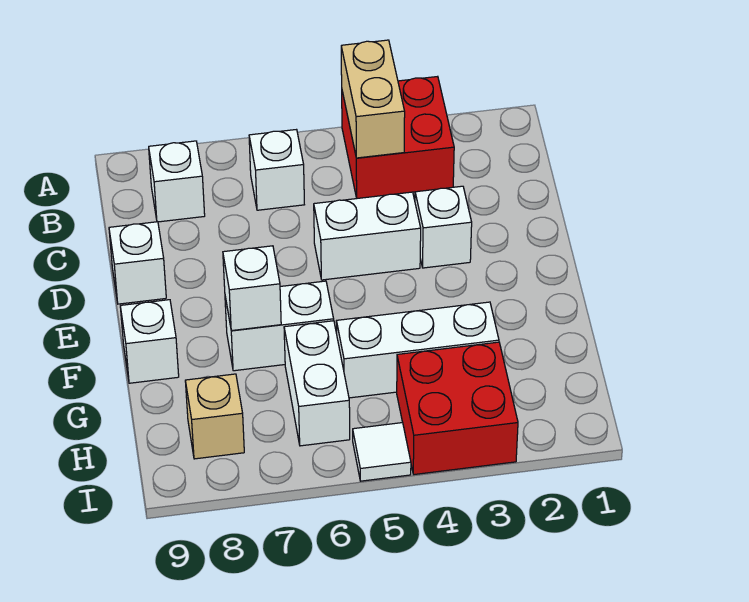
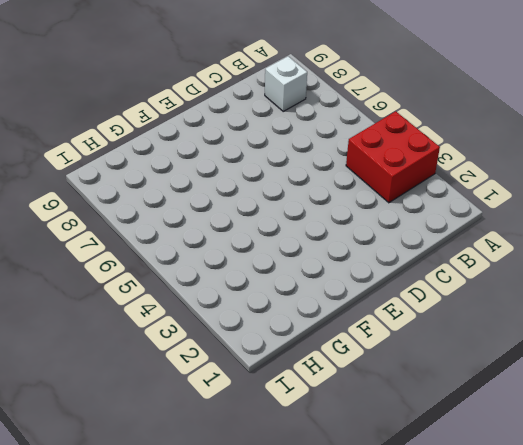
none -> white 1x1 brick [249,130,304,210]
none -> white 1x1 brick [415,186,472,268]
none -> white 1x2 brick [314,192,421,280]

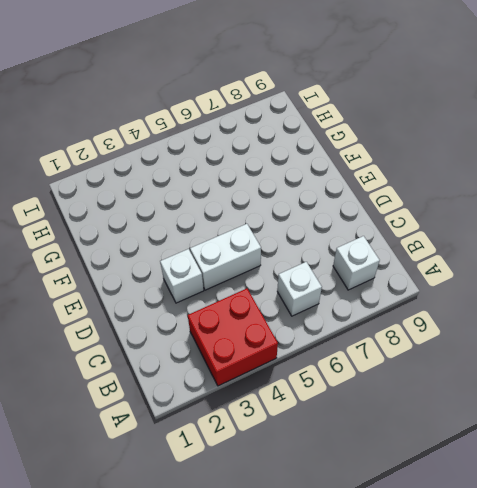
none -> white 1x1 brick [109,222,166,304]
none -> white 1x2 brick [225,281,334,371]
none -> white 1x1 brick [120,300,179,383]

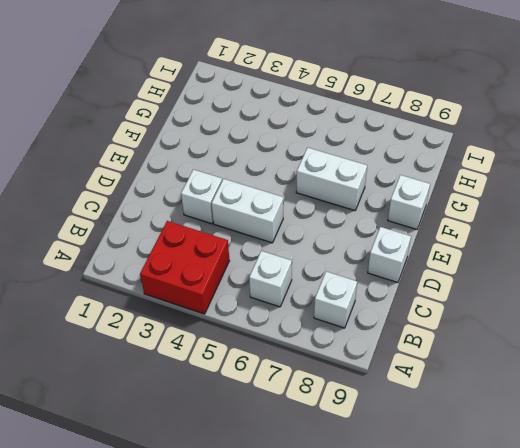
none -> white 1x3 brick [336,302,499,398]
none -> white 1x2 brick [284,321,350,446]
none -> red 2x2 brick [397,342,518,475]

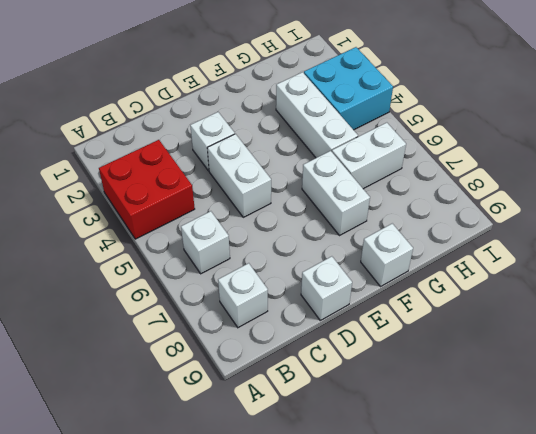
cyan 2x2 brick [304,47,393,130] -> red 2x2 brick [397,342,518,475]
none -> tan 1x1 brick [185,374,244,459]
none -> white 1x1 tile [353,423,411,481]
none -> tan 1x2 brick [341,40,405,158]

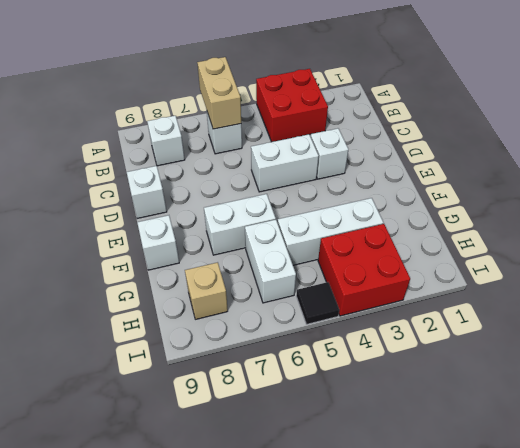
tan 1x2 brick [197,57,241,129] -> tan 1x2 brick moved to [341,40,405,158]
black 1x1 tile [296,282,339,324] -> white 1x1 tile [353,423,411,481]
none -> white 1x1 brick [223,246,281,331]

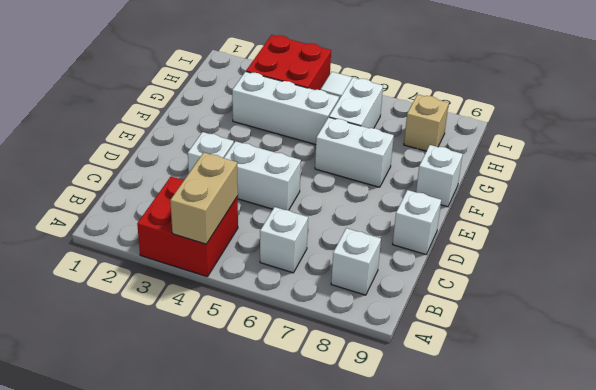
none -> white 1x1 brick [223,246,281,331]

